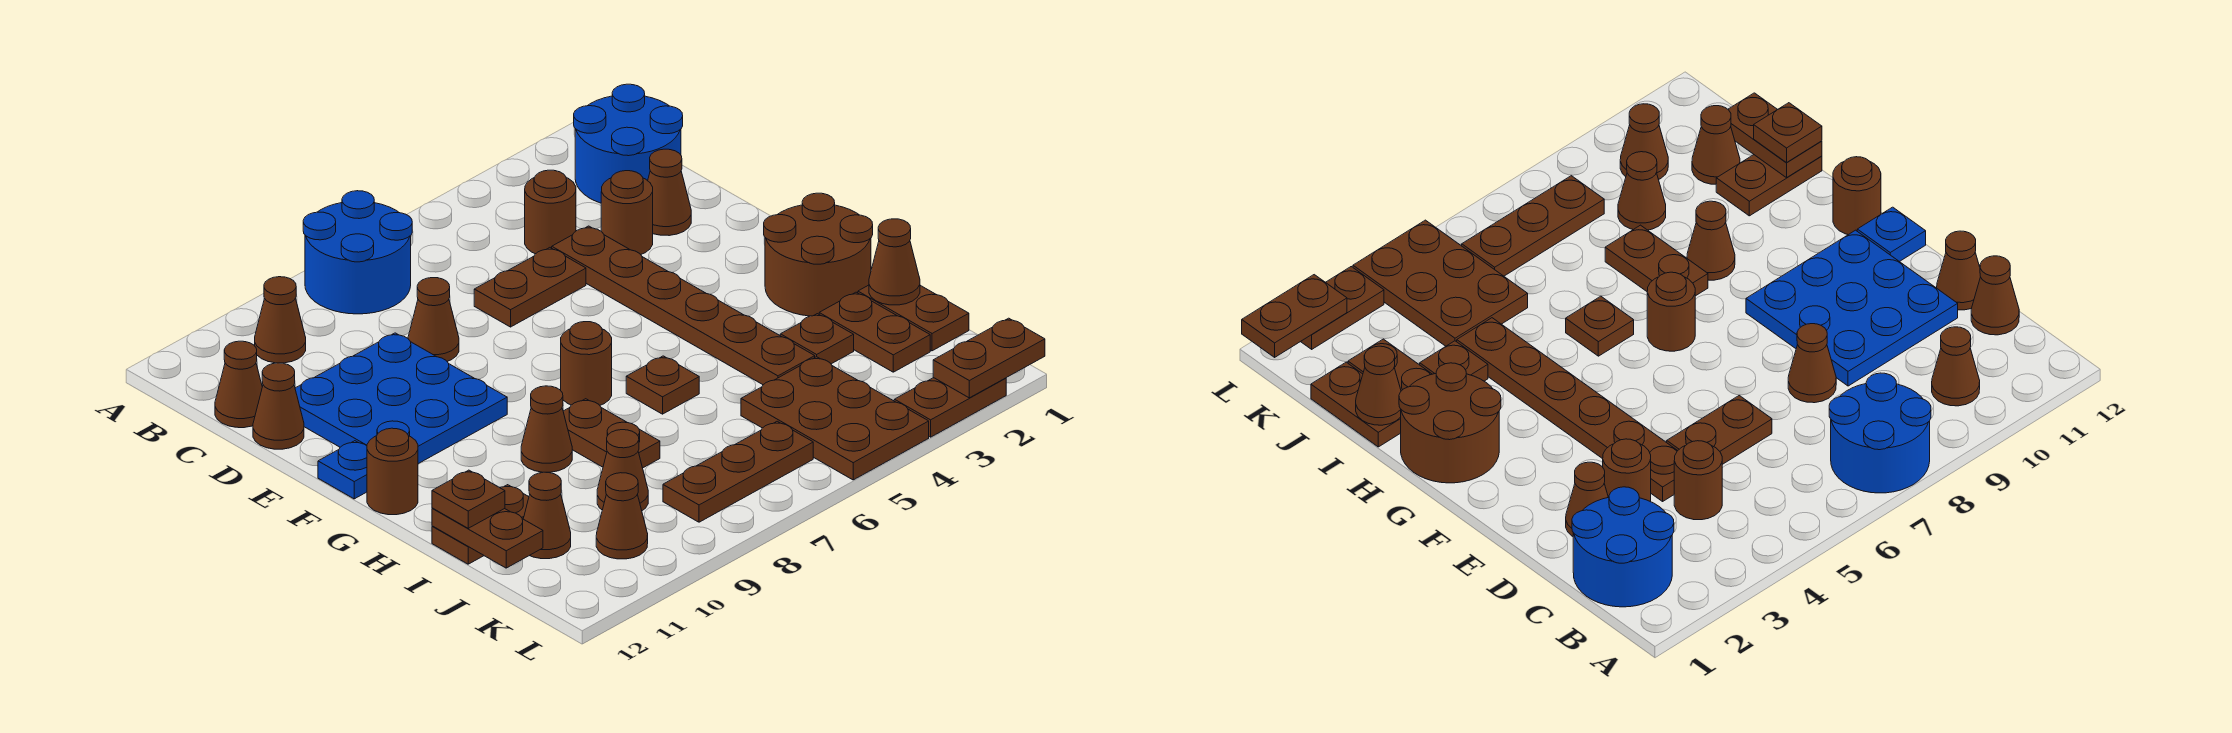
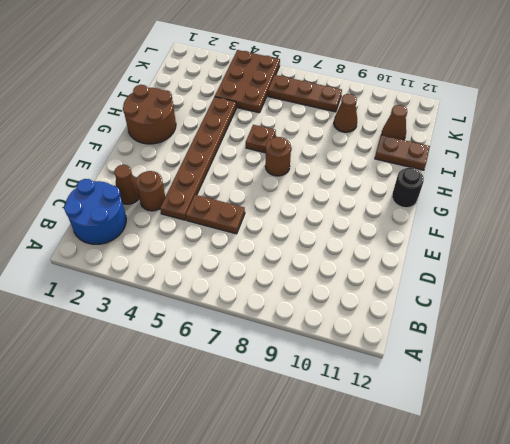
black 1x1 round brick [392,168,424,208] -> brown 1x1 round brick [367,428,418,515]
none -> blue 2x2 round brick [303,191,412,314]
none -> brown 1x1 cone [255,277,306,363]
none -> brown 1x1 round brick [525,170,576,254]
none -> brown 1x1 cone [215,341,262,428]

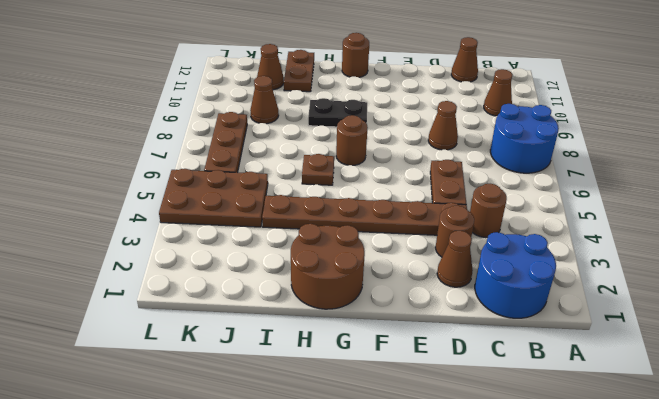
black 1x2 plate [308,98,367,127] -> brown 1x1 cone [521,386,572,472]
none -> blue 3x3 plate [295,333,507,464]
none -> brown 1x1 cone [253,363,304,449]
none -> blue 1x1 plate [318,441,367,499]
none -> brown 1x2 plate [563,399,660,468]

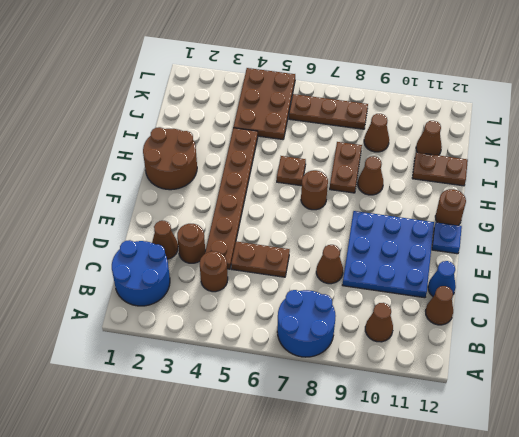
blue 1x1 cone [428,261,456,297] -> brown 1x1 cone [253,363,304,449]
none -> brown 1x2 plate [858,285,969,351]
none -> brown 1x2 plate [819,292,930,372]
none -> brown 1x1 plate [780,314,854,364]
none -> brown 1x1 cone [596,473,648,559]

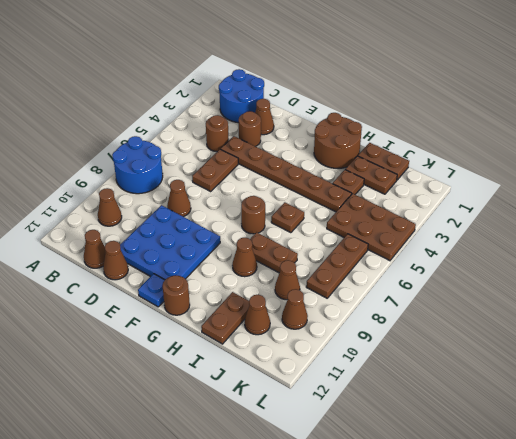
none -> brown 1x2 plate [894,378,1006,437]
none -> brown 1x1 cone [869,219,920,305]
none -> brown 1x2 plate [432,508,543,568]
none -> brown 1x2 plate [933,318,1045,398]

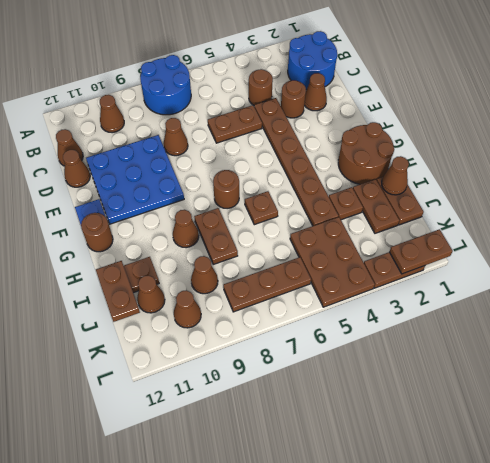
none -> brown 1x1 plate [432,470,505,528]

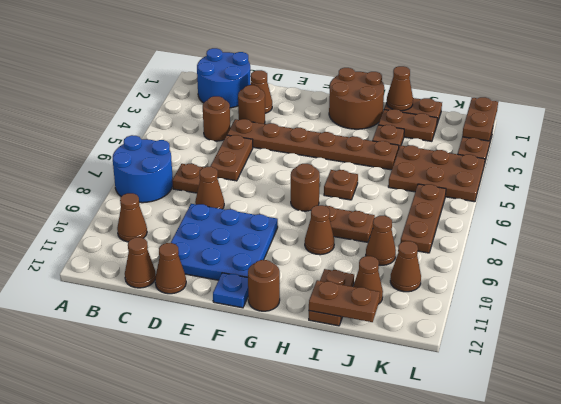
brown 1x1 plate [172,164,204,193] -> brown 1x1 plate moved to [432,470,505,528]

